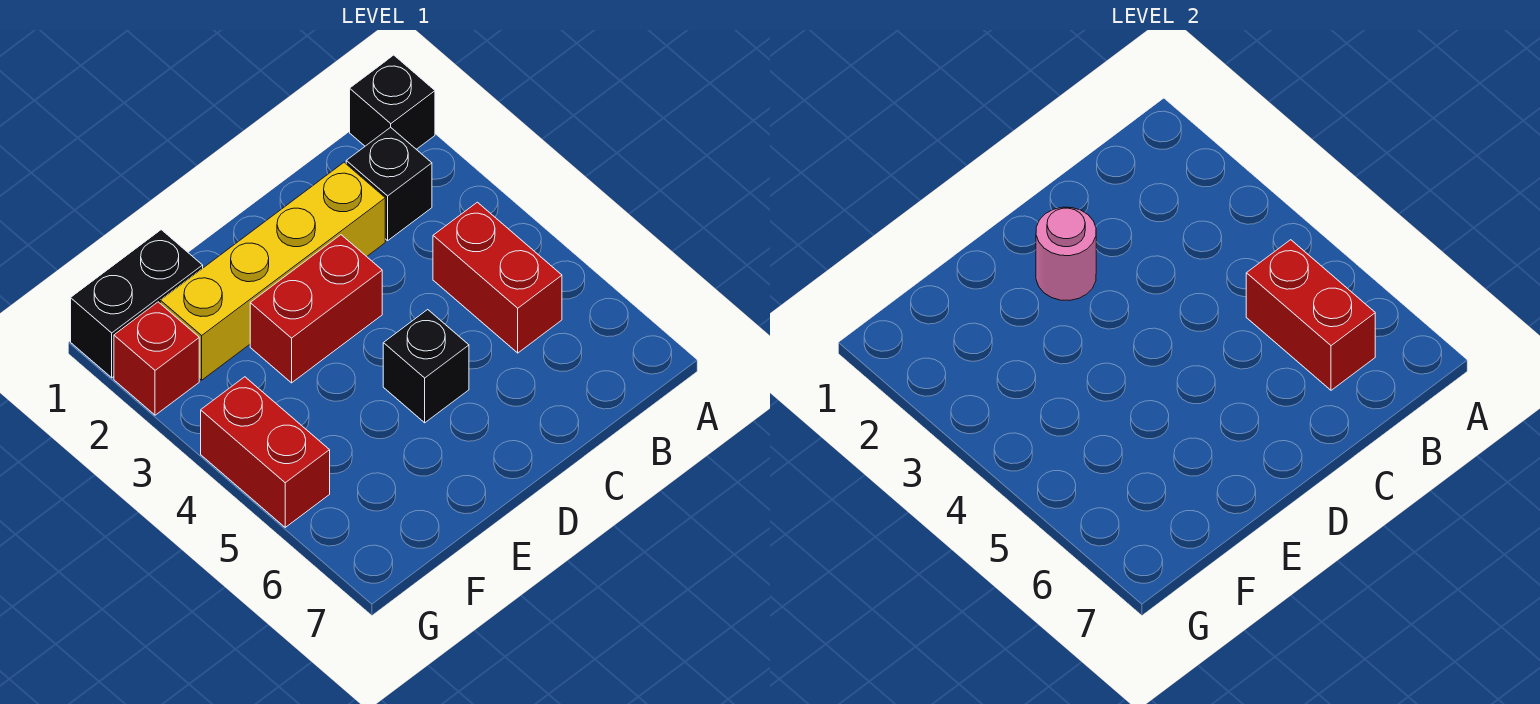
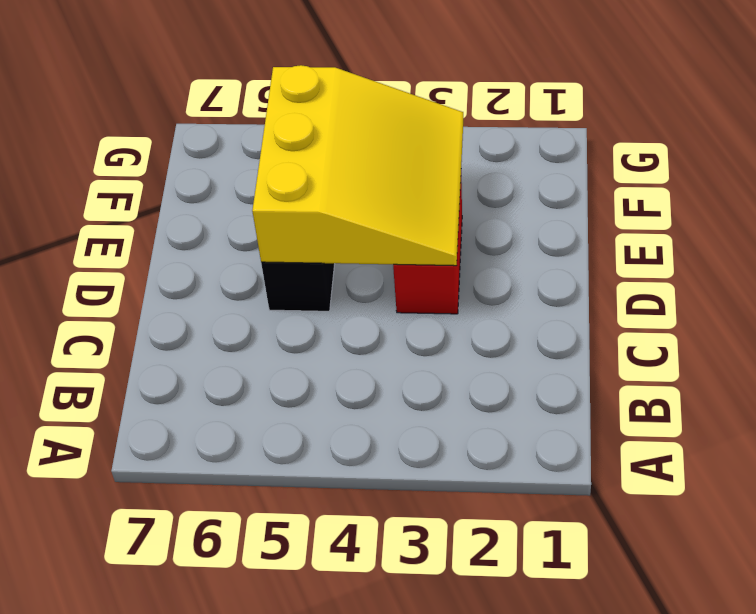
yellow 3x3 slope [252,65,463,266] -> none
none -> black 1x1 brick [350,55,435,149]
none -> black 1x1 brick [346,127,432,241]

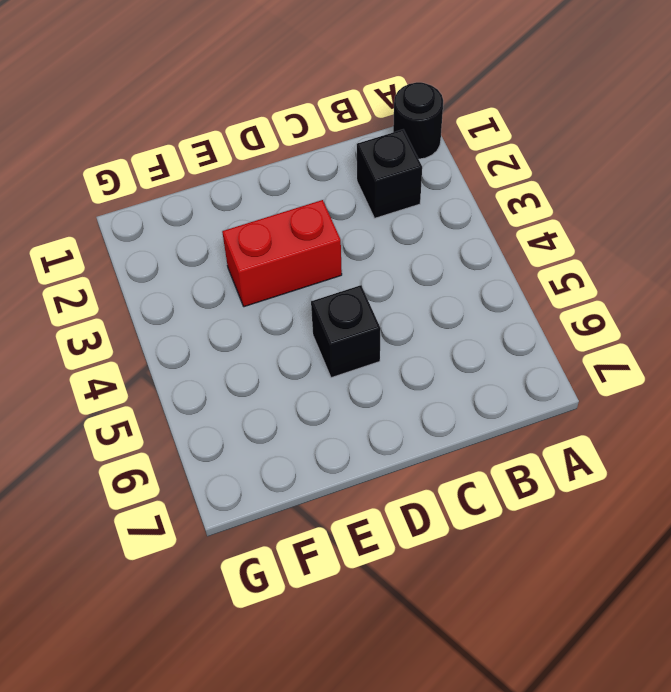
black 1x1 round brick [393,82,443,159] -> black 1x1 brick [350,55,435,149]
none -> red 1x2 brick [433,202,562,353]
none -> yellow 1x4 brick [160,162,385,380]

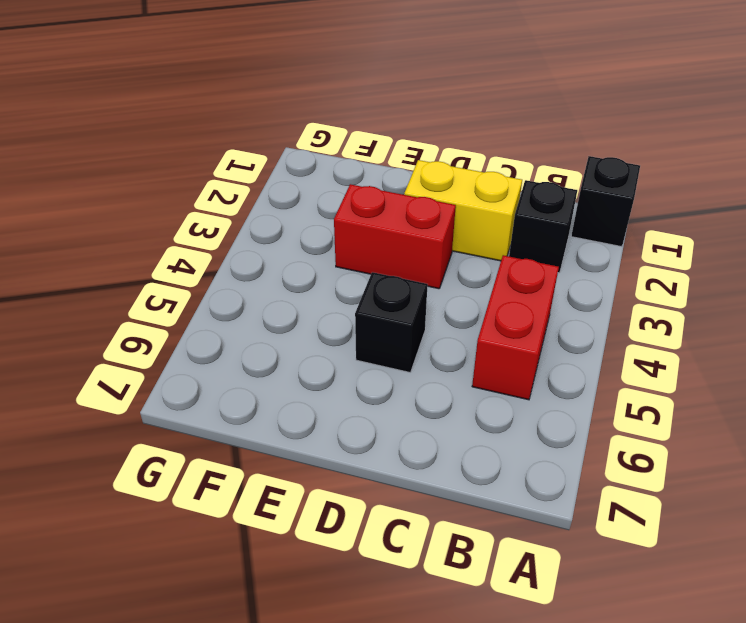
yellow 1x2 brick [404,160,522,261] -> yellow 1x4 brick [160,162,385,380]
none -> black 1x2 brick [71,230,203,378]
none -> red 1x1 brick [114,302,199,415]

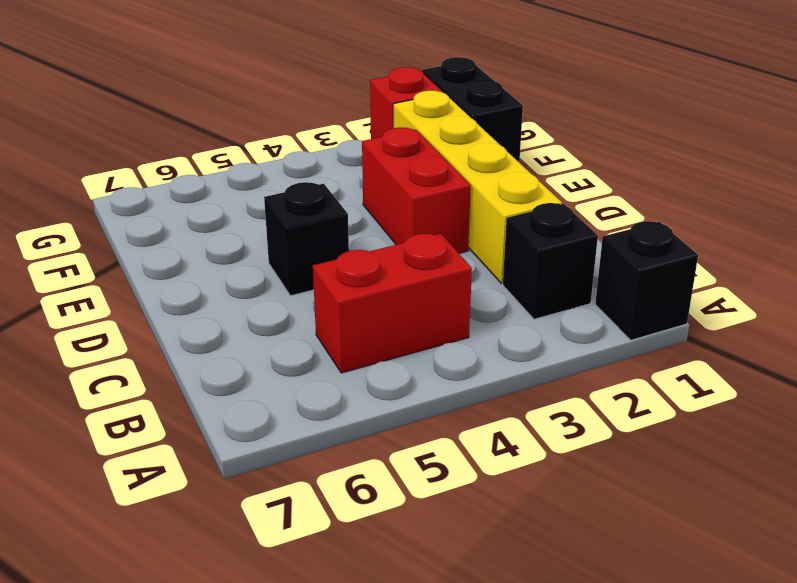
none -> red 1x2 brick [201,377,330,527]
none -> red 1x2 brick [1246,240,1375,390]

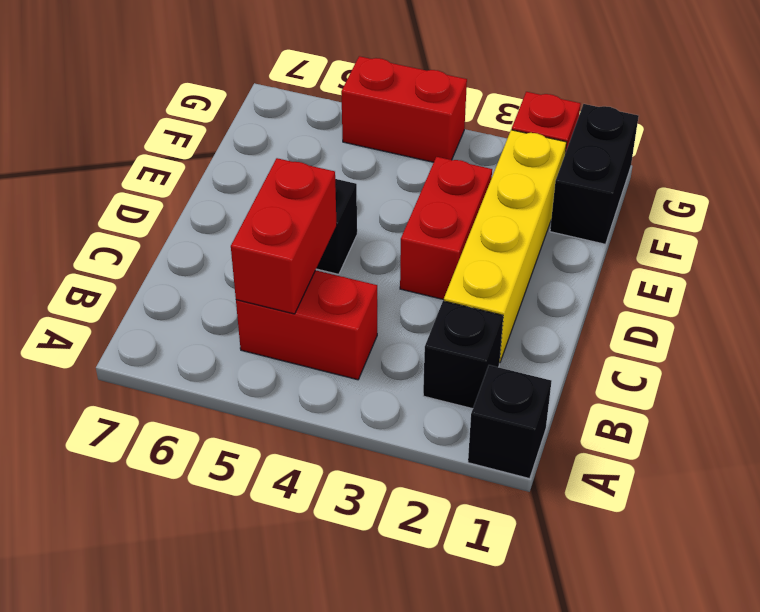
red 1x2 brick [231,158,337,314] -> red 1x2 brick turned to [1246,240,1375,390]
none -> pink 1x1 round brick [1036,207,1096,300]

